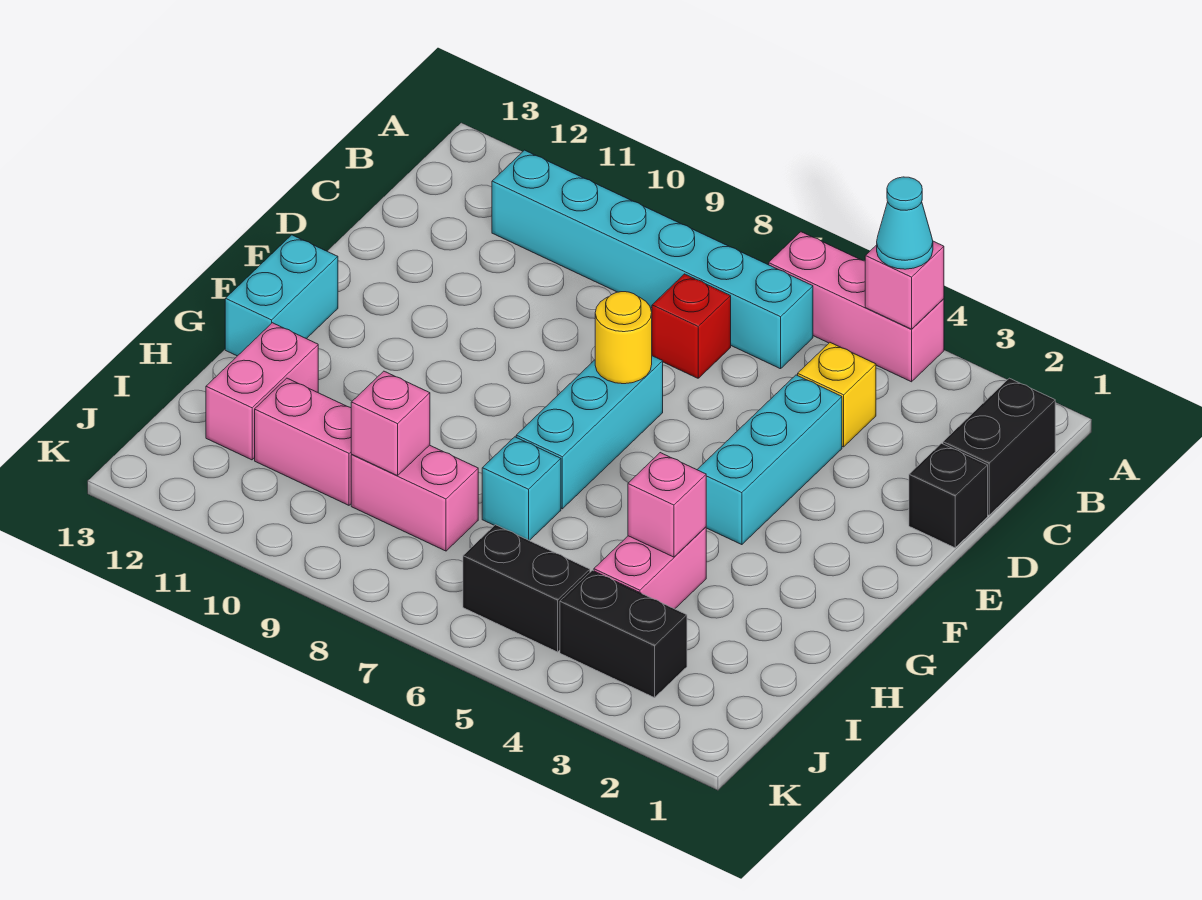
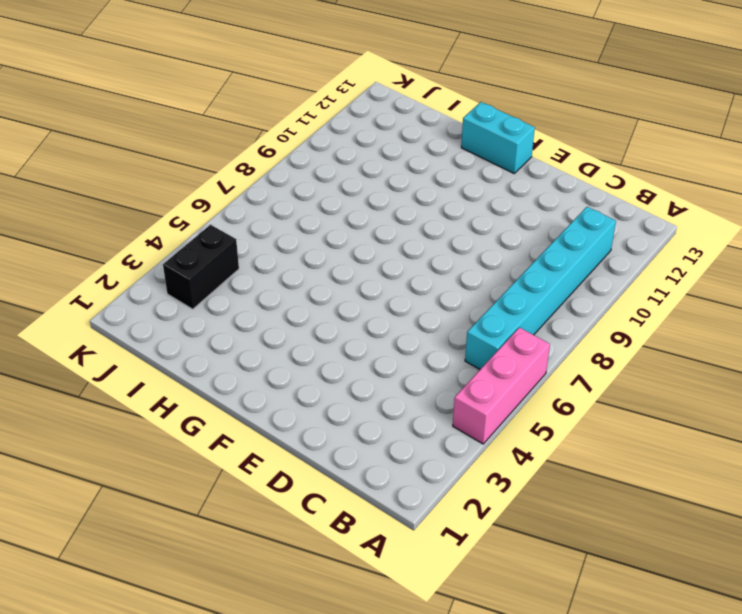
none -> black 1x2 brick [943,378,1055,515]
none -> yellow 1x1 brick [798,343,876,447]
none -> red 1x1 brick [652,274,731,378]

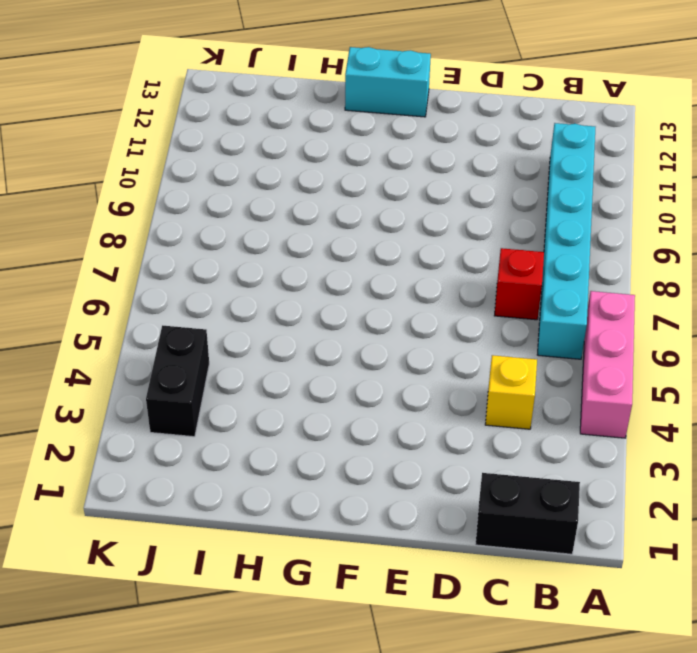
none -> black 1x1 brick [909,443,988,548]
none -> cyan 1x3 brick [697,375,842,545]
none -> cyan 1x3 brick [516,356,663,509]

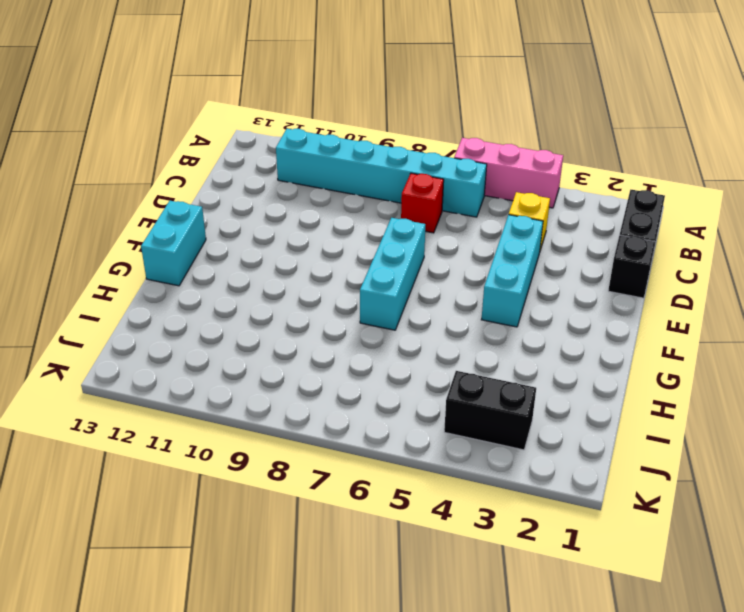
none -> pink 1x2 brick [594,527,706,609]
none -> cyan 1x1 brick [482,437,561,541]
none -> pink 1x2 brick [206,323,318,460]

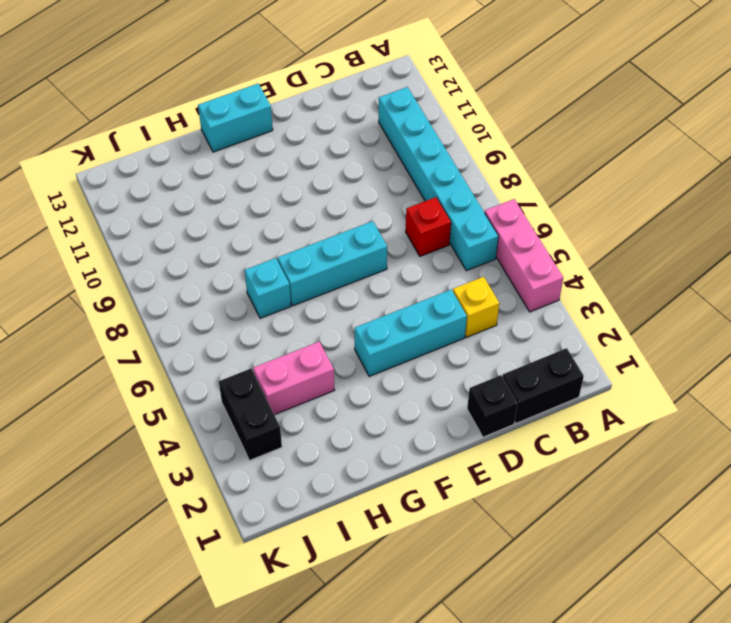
none -> pink 1x2 brick [206,323,318,460]
none -> pink 1x2 brick [351,445,478,551]
none -> pink 1x2 brick [255,378,352,505]

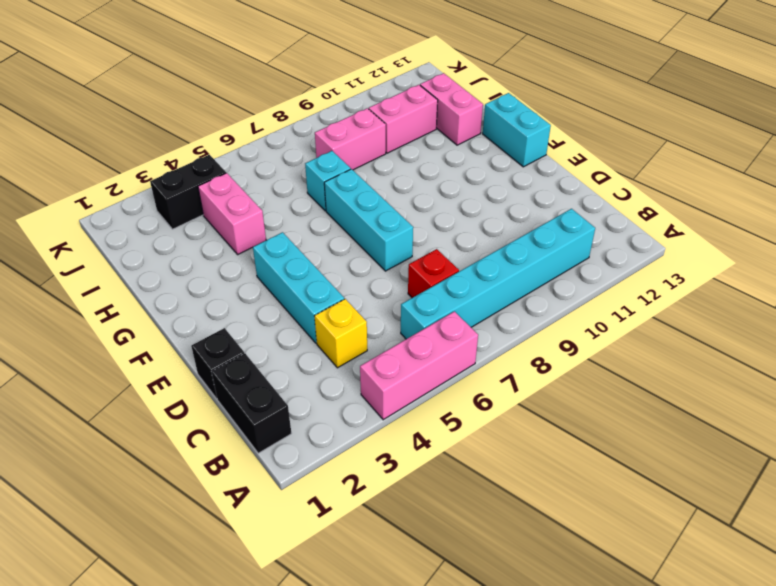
none -> black 1x2 brick [463,525,590,652]
none -> pink 1x1 brick [865,241,944,329]
none -> yellow 1x1 round brick [595,292,652,384]

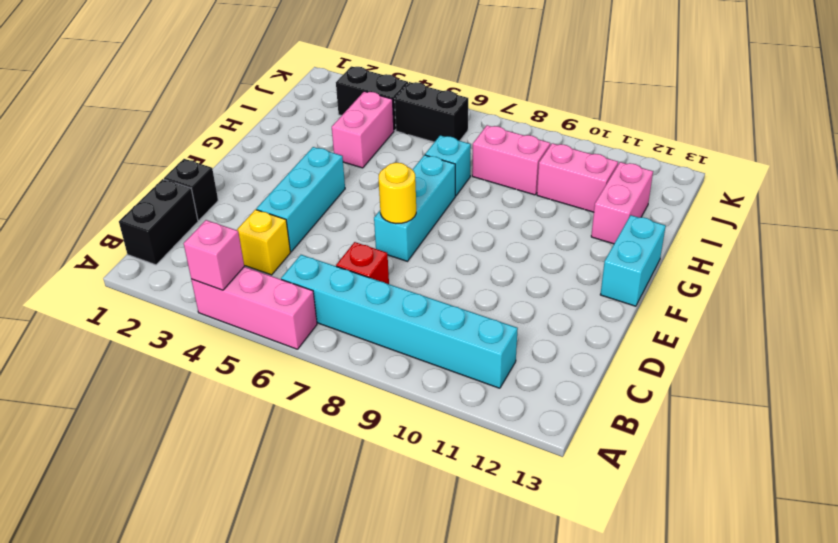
none -> pink 1x1 brick [628,453,706,557]
none -> pink 1x1 brick [351,371,430,476]
none -> cyan 1x1 cone [877,177,933,269]

